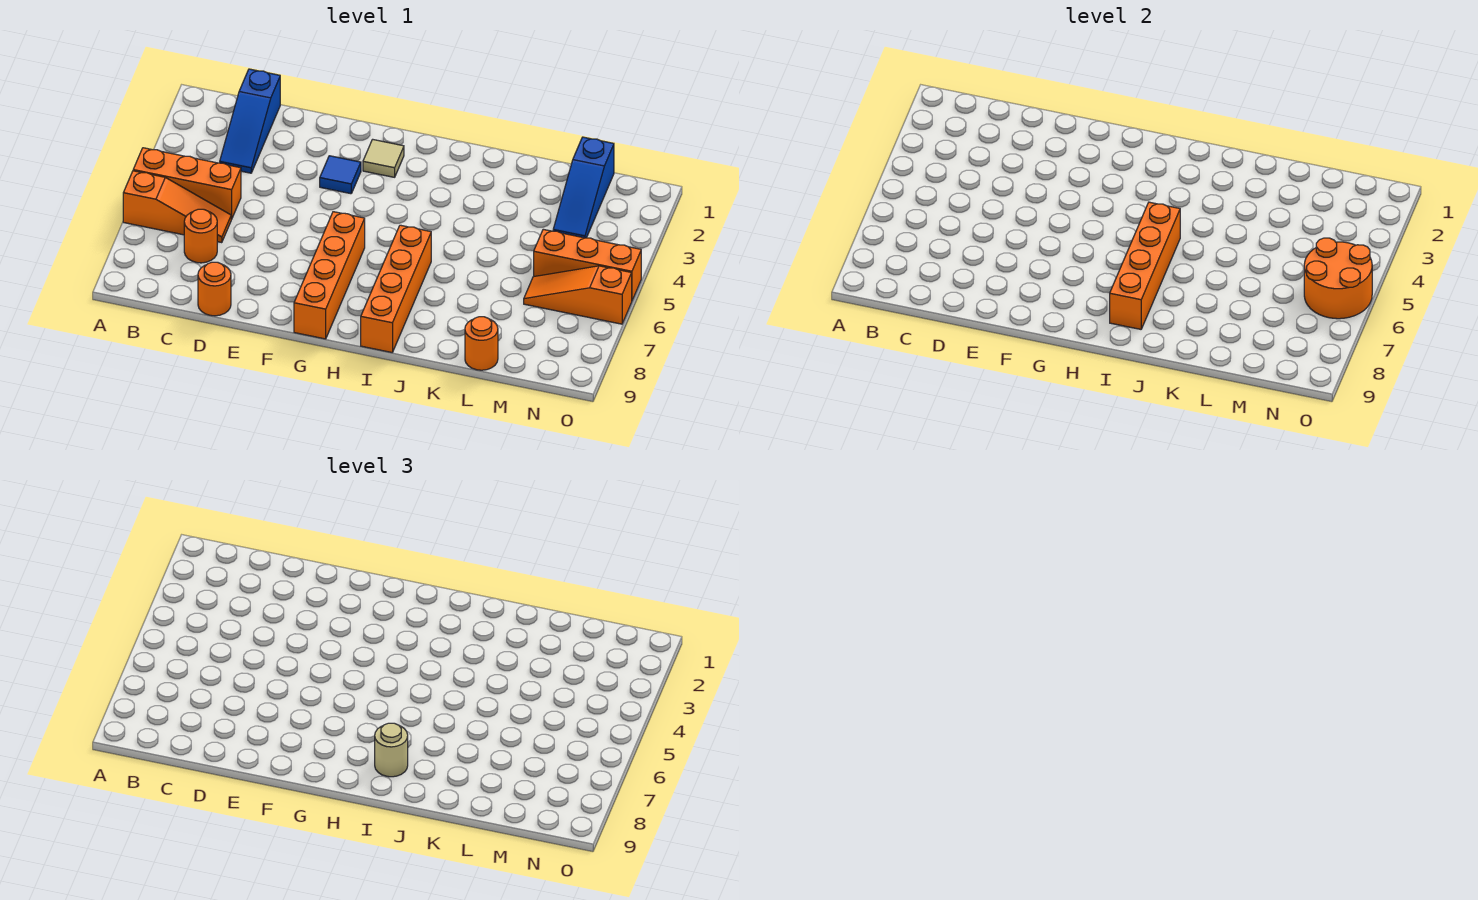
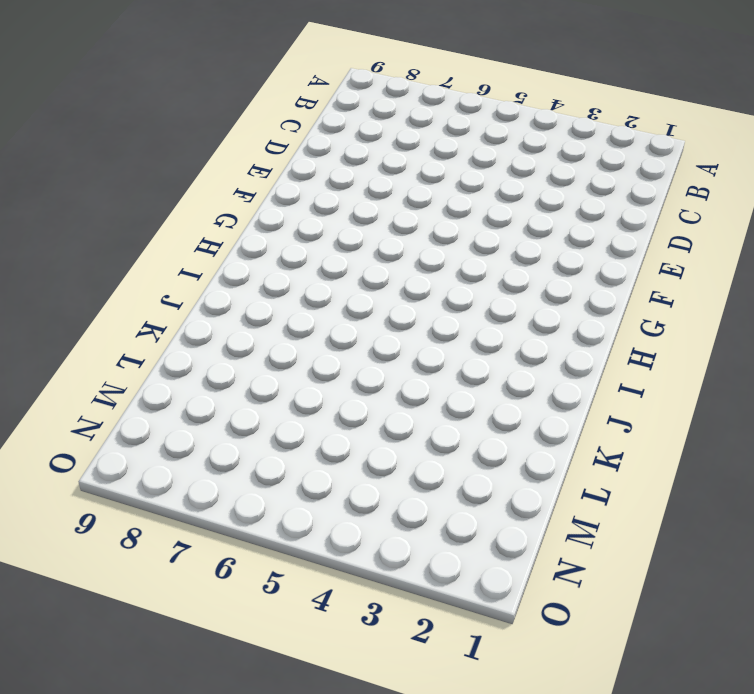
none -> orange 1x3 brick [133,148,241,219]
none -> orange 1x3 slope [123,171,231,243]
none -> blue 1x3 slope [220,69,280,173]

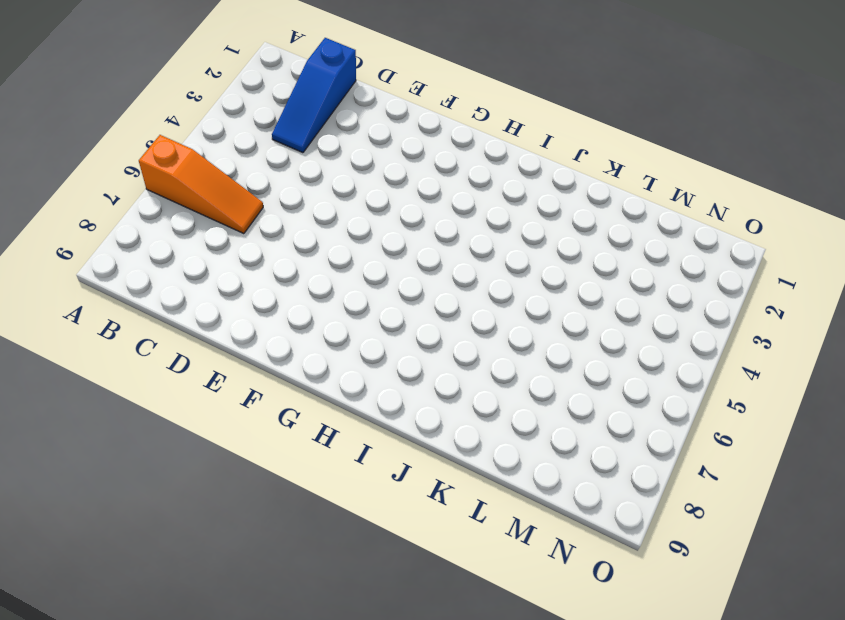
none -> orange 1x3 brick [133,148,241,219]
none -> orange 1x1 round brick [184,209,217,263]
none -> orange 1x1 round brick [198,262,231,316]

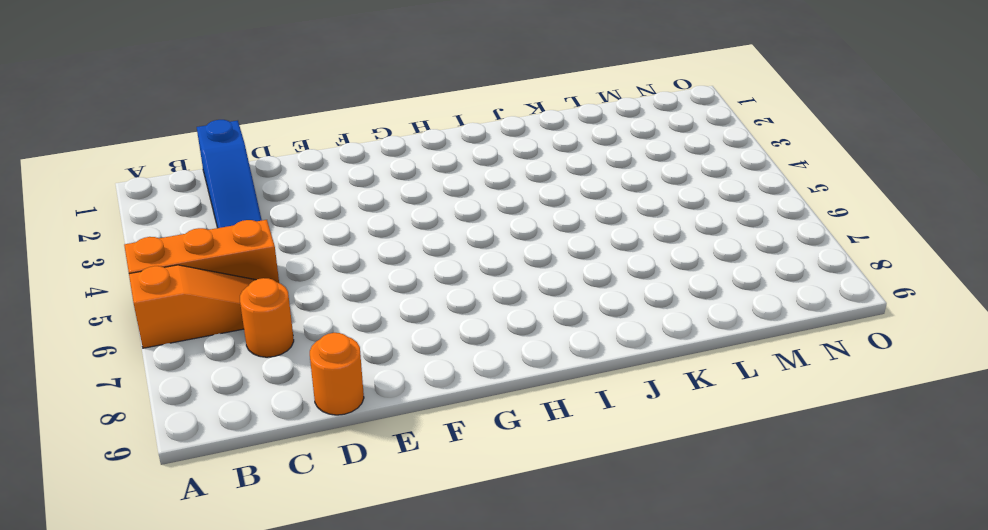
none -> blue 1x1 tile [320,156,361,194]
none -> tan 1x1 tile [363,139,404,177]
none -> orange 1x4 brick [294,212,365,339]

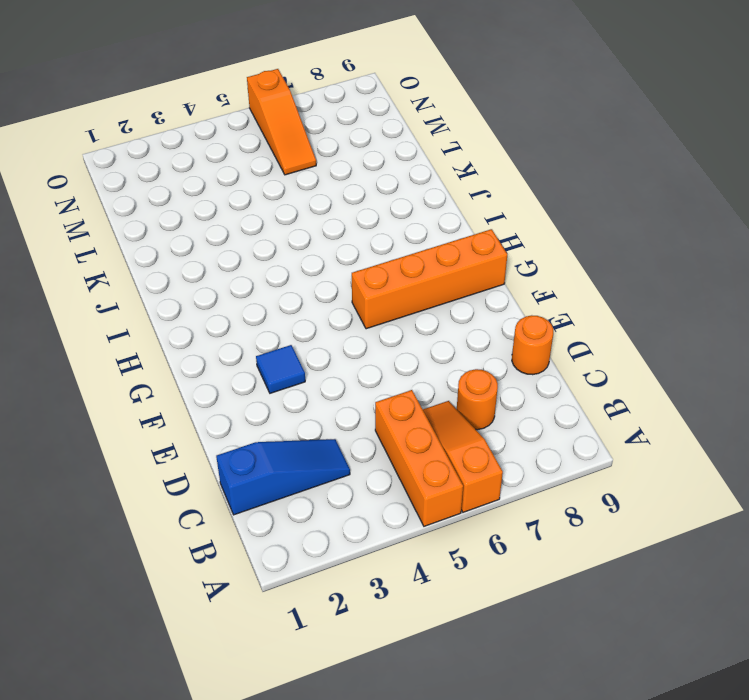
none -> tan 1x1 tile [363,139,404,177]
none -> orange 1x4 brick [361,225,431,352]
none -> orange 1x1 round brick [465,317,498,370]

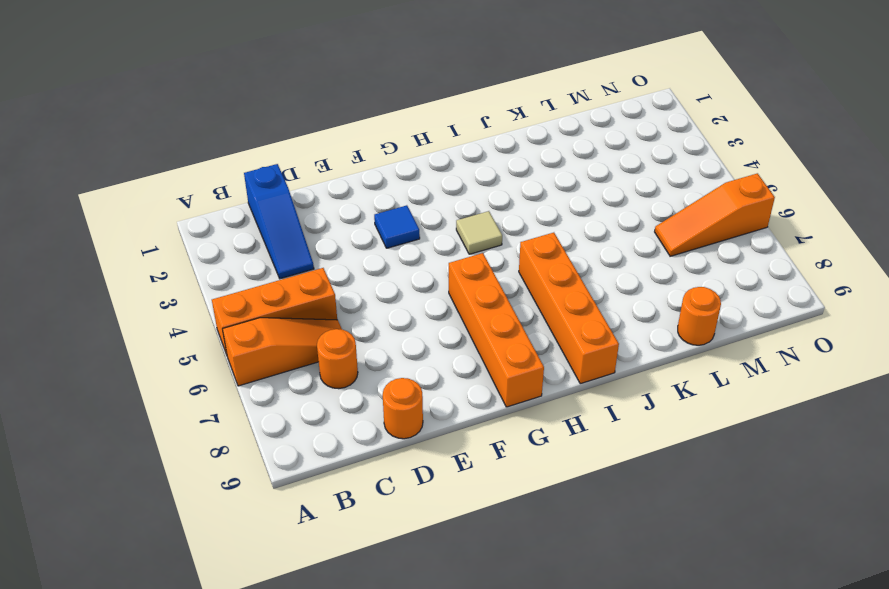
tan 1x1 tile [456,211,502,254] -> tan 1x1 tile moved to [363,139,404,177]
none -> blue 1x3 slope [553,137,614,238]
none -> orange 1x3 brick [534,229,641,300]
none -> orange 1x4 brick [1110,202,1180,329]

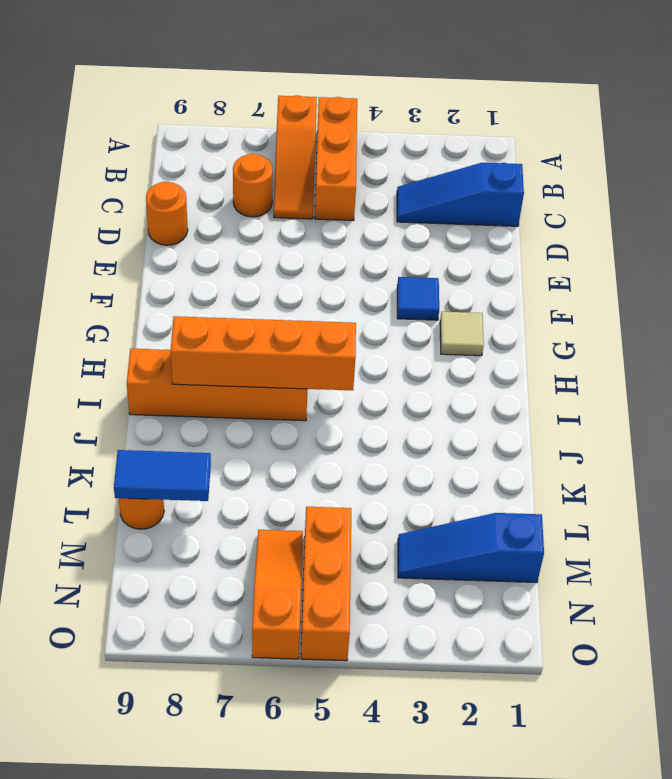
blue 1x2 tile [114,450,211,501] -> none
none -> orange 1x4 brick [294,212,365,339]
none -> orange 2x2 round brick [1304,238,1372,319]
none -> tan 1x1 round brick [375,723,408,777]

